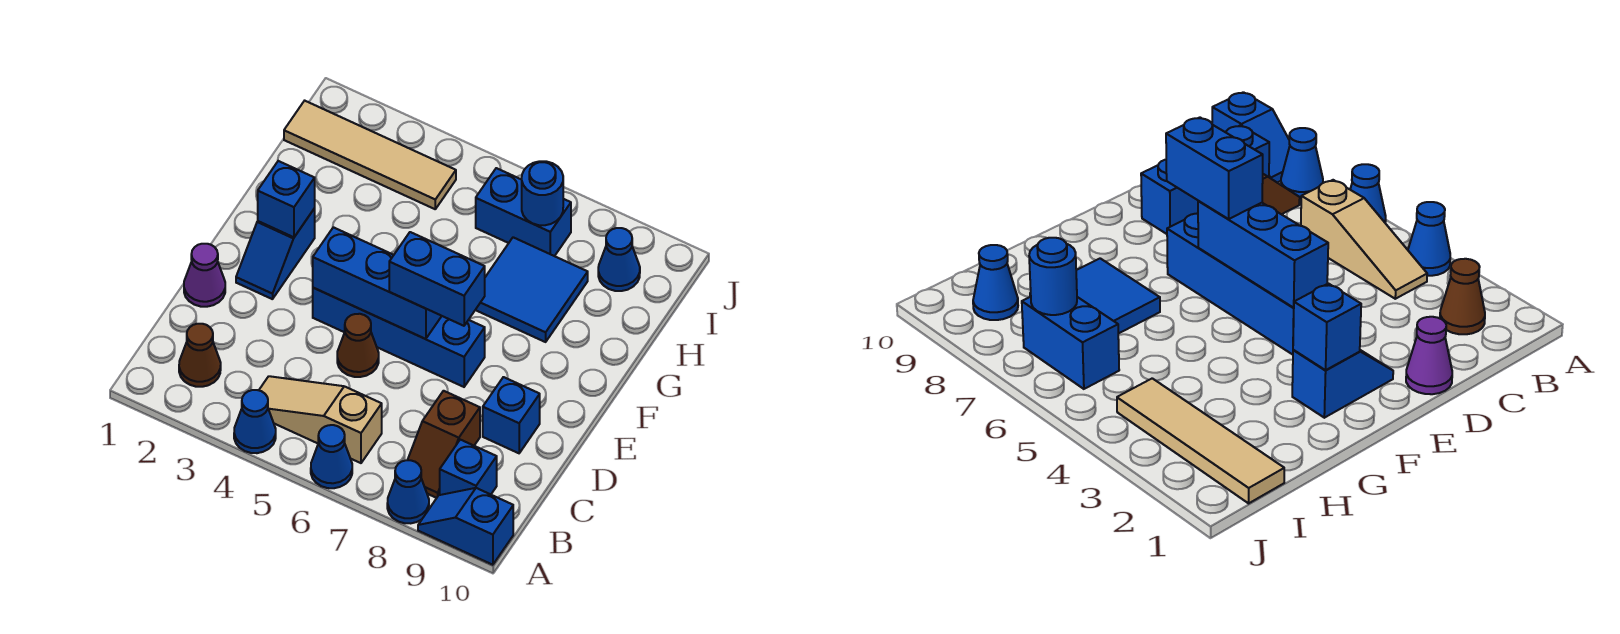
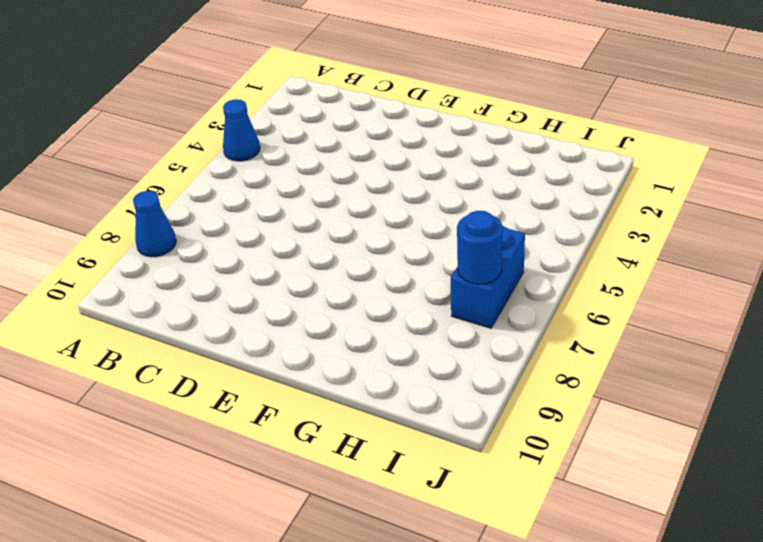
none -> blue 1x1 cone [311,425,352,488]
none -> blue 1x2 slope [418,488,513,565]
none -> brown 1x1 cone [179,324,221,387]

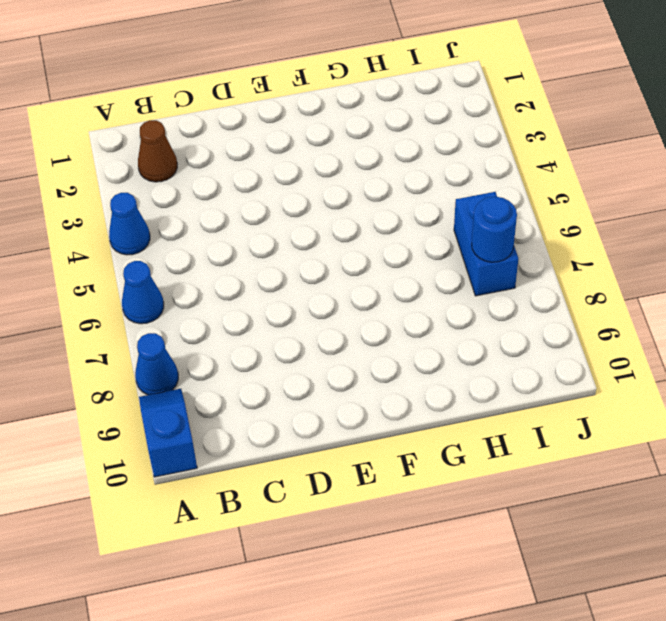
none -> tan 1x3 slope [259,376,382,463]
none -> brown 1x2 slope [408,391,480,498]
none -> blue 1x1 brick [440,440,497,495]

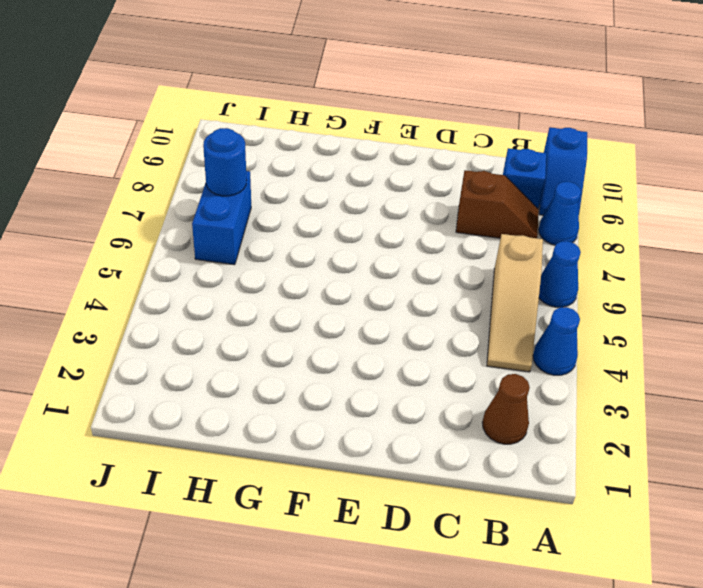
none -> purple 1x1 cone [184,244,225,307]
none -> brown 1x1 cone [337,314,379,377]
none -> blue 1x1 brick [483,377,540,453]

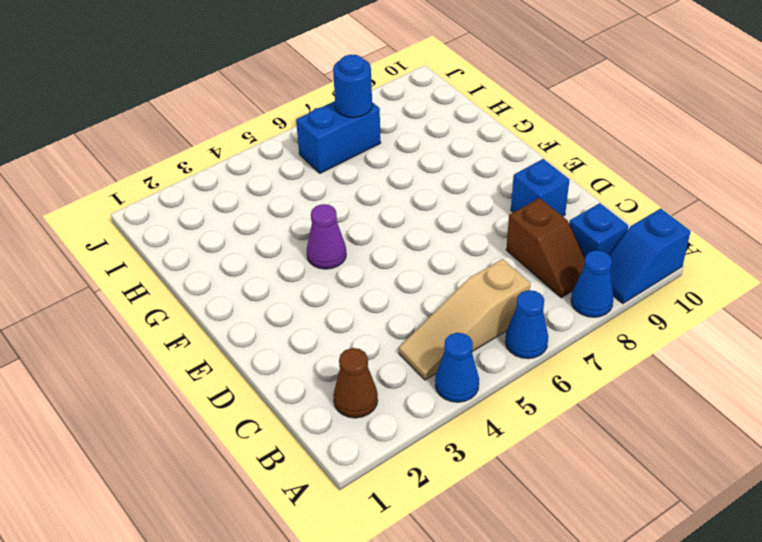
purple 1x1 cone [307,204,346,269] -> purple 1x1 cone moved to [184,244,225,307]
none -> brown 1x1 cone [337,314,379,377]
none -> blue 1x2 slope [236,208,315,299]
none -> blue 1x4 brick [313,288,485,387]

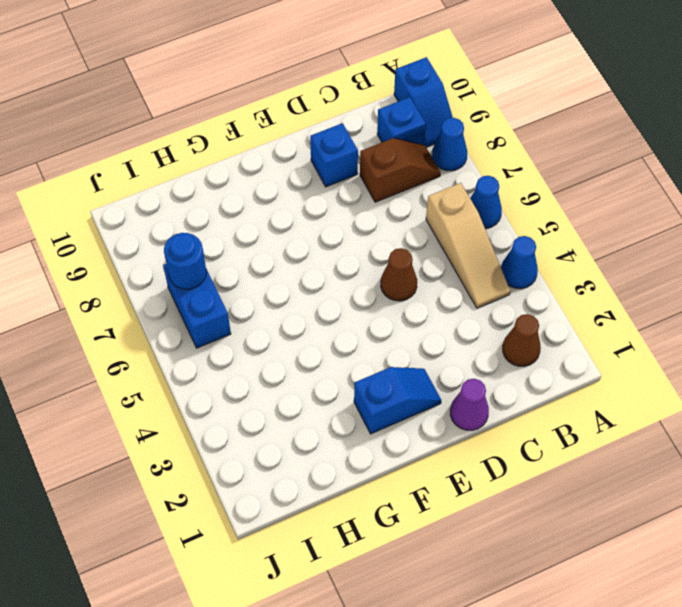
none -> blue 1x4 brick [313,288,485,387]
none -> blue 2x2 tile [476,237,588,342]
none -> tan 1x4 tile [284,101,456,209]

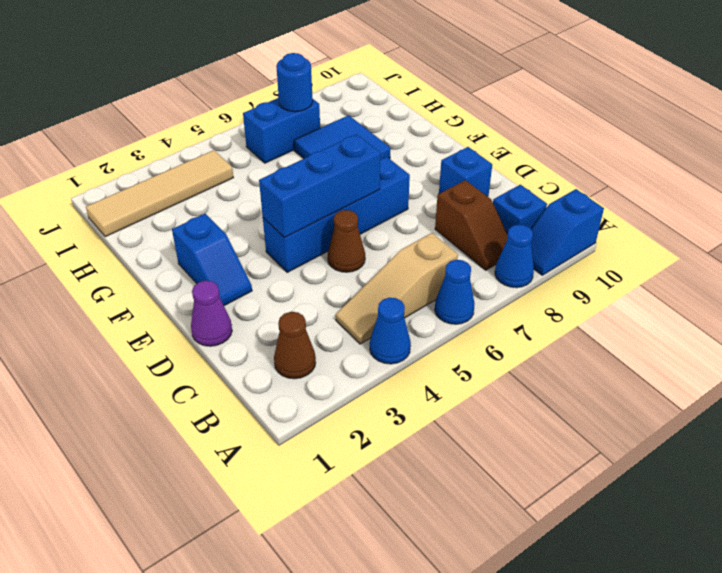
none -> blue 1x1 cone [598,228,640,291]
none -> blue 1x1 brick [258,161,315,237]
none -> blue 1x2 brick [389,232,485,326]

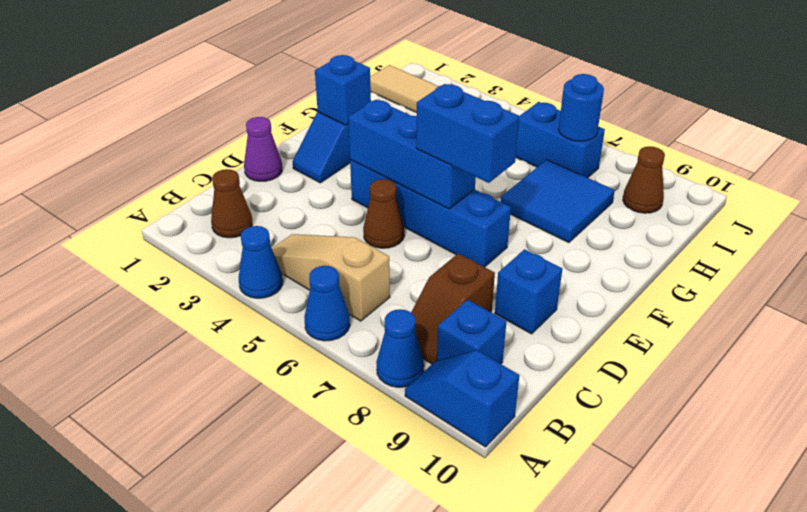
brown 1x1 cone [623,146,665,213] -> blue 1x1 cone [598,228,640,291]

